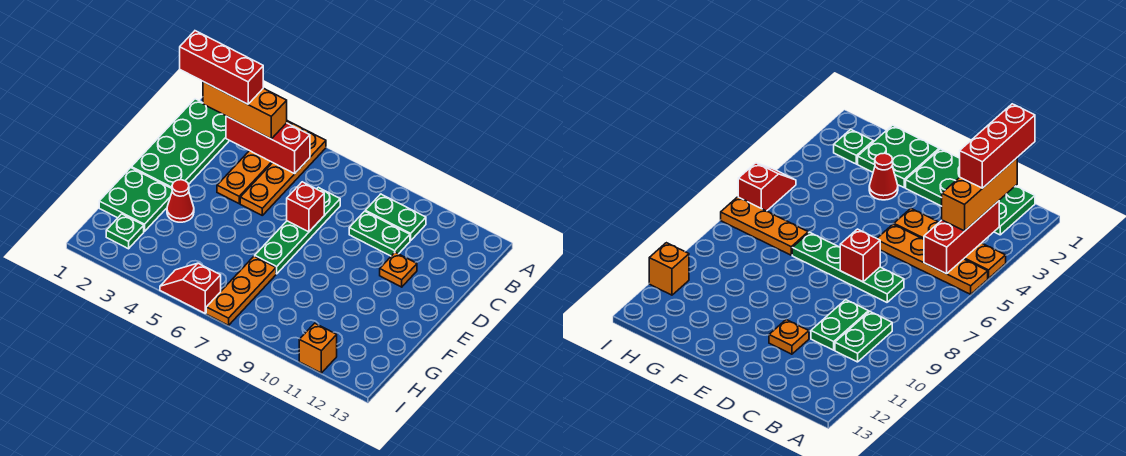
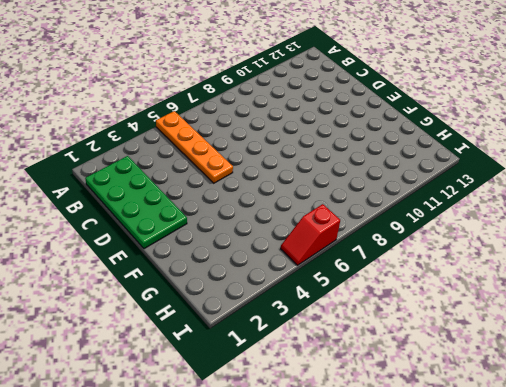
none -> orange 1x4 plate [217,121,303,203]
none -> green 1x2 plate [365,194,426,241]
none -> green 1x4 plate [255,187,340,274]

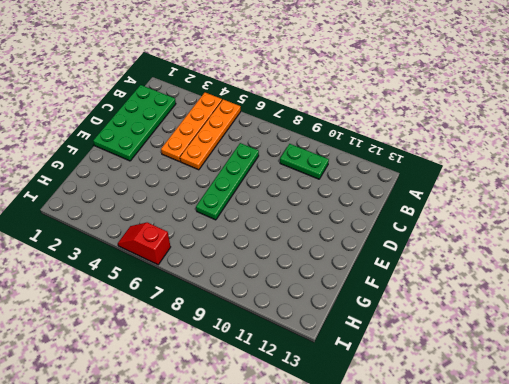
none -> green 1x2 plate [349,211,410,256]
none -> orange 1x1 plate [380,252,417,287]
none -> green 2x2 plate [99,168,172,231]

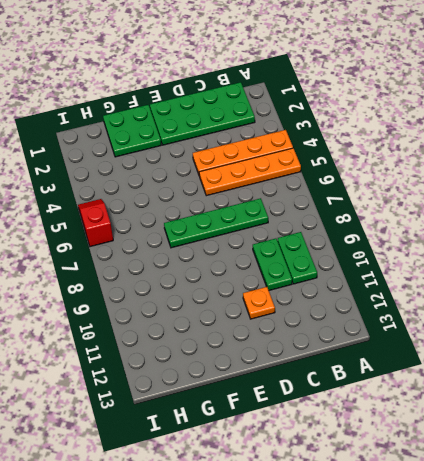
none -> red 1x1 cone [167,180,194,222]
none -> orange 1x3 plate [206,256,276,325]
none -> green 1x1 plate [106,214,144,249]

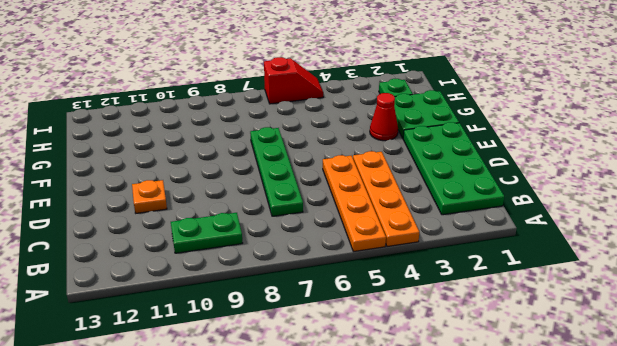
none -> green 1x2 plate [349,211,410,256]
none -> orange 1x3 plate [206,256,276,325]
none -> orange 1x1 brick [299,323,337,373]

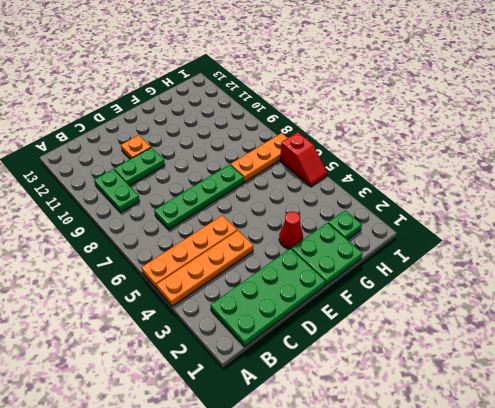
green 1x2 plate [114,148,165,186] -> green 1x2 plate turned to [349,211,410,256]
none -> orange 1x1 brick [299,323,337,373]
none -> red 1x3 brick [226,116,310,174]
none -> red 1x1 brick [287,182,324,232]

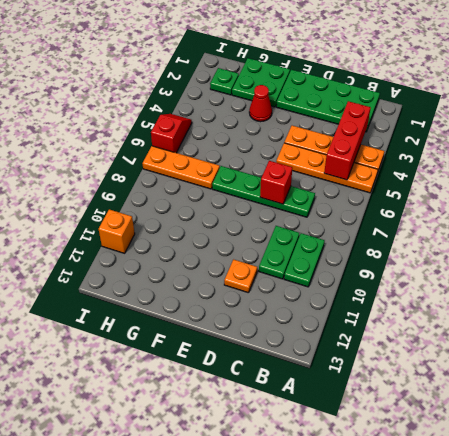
none -> orange 1x3 brick [203,82,287,139]
none -> red 1x3 brick [180,31,263,104]

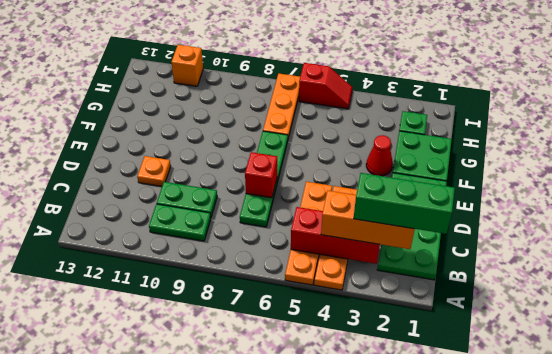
green 1x3 brick [354,173,455,234] -> red 1x3 brick [180,31,263,104]

